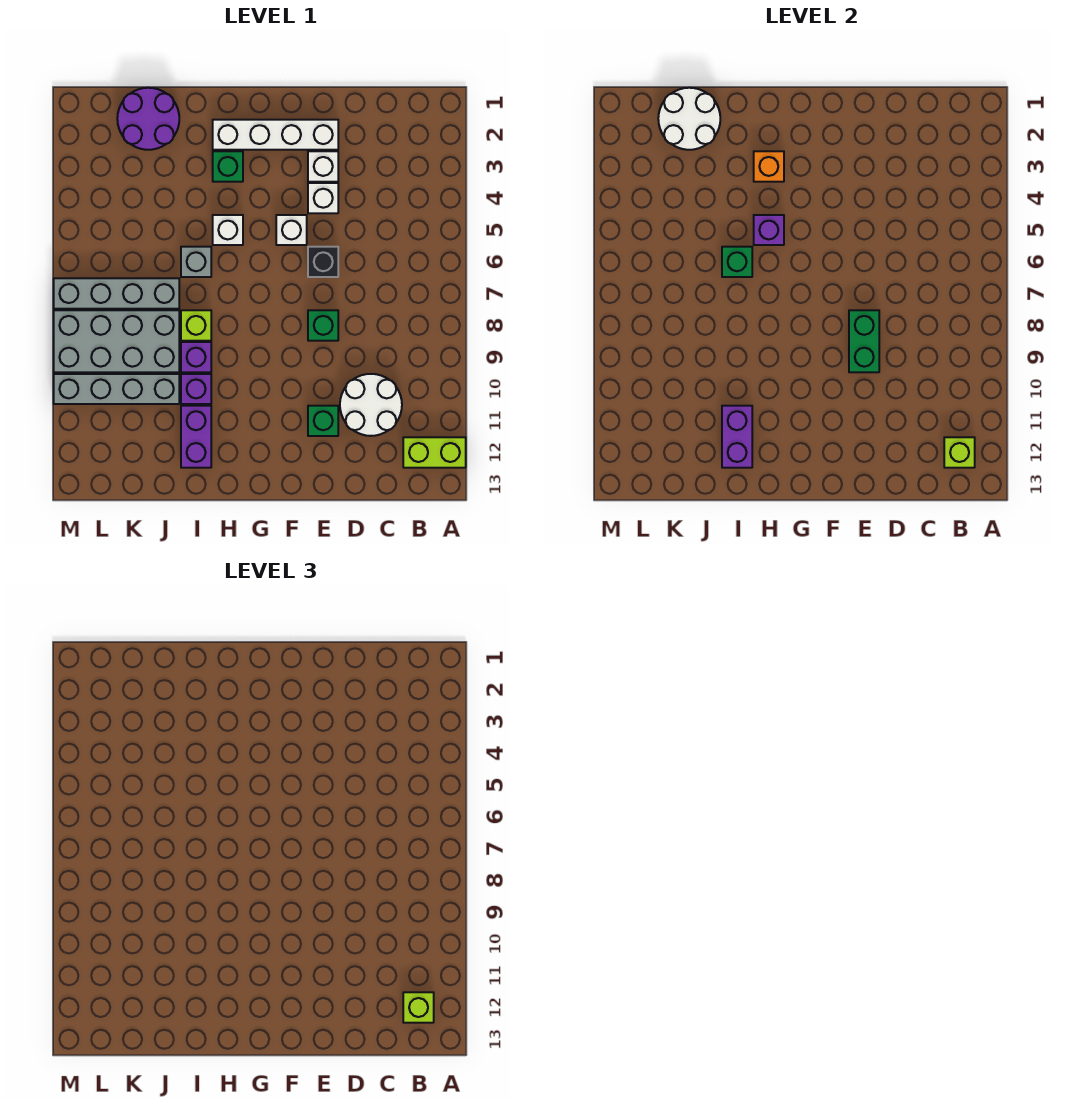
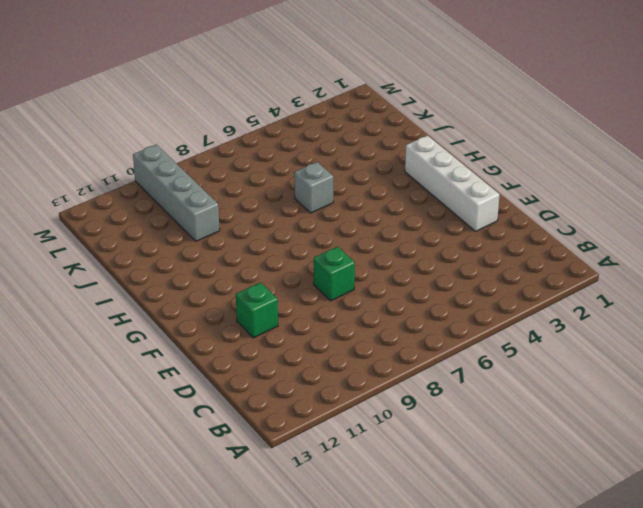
none -> lime 1x2 brick [403,437,466,468]
none -> white 2x2 round brick [340,374,402,436]
none -> white 1x1 brick [308,151,338,182]

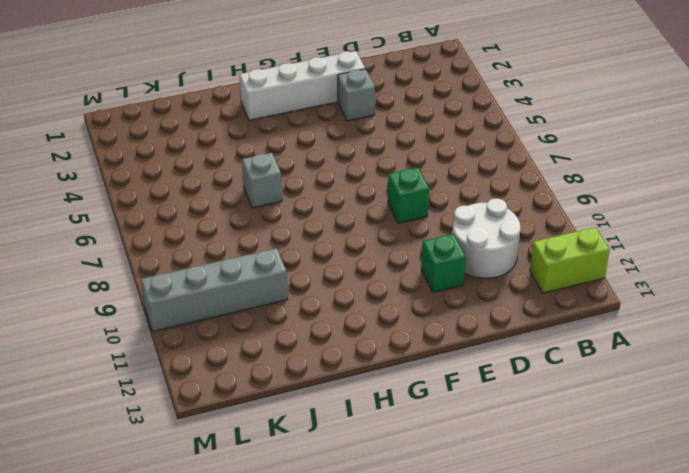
grey 1x1 brick [338,69,375,121] -> white 1x1 brick [308,151,338,182]
none -> white 1x1 brick [308,183,338,213]
none -> black 1x1 brick [308,247,338,277]
none -> white 1x1 brick [276,215,307,245]

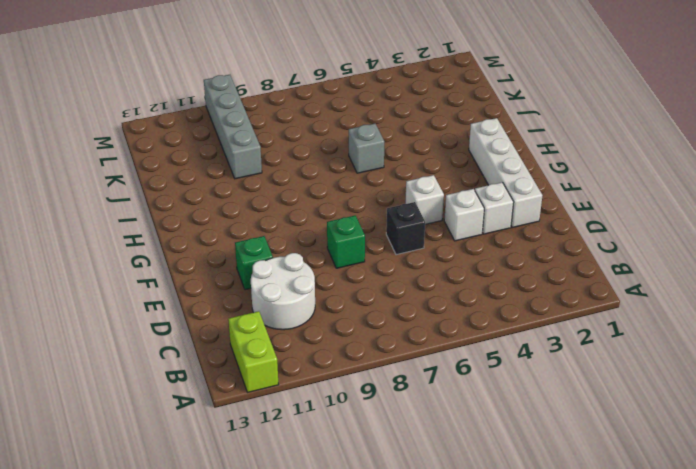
none -> green 1x1 brick [213,151,243,182]
none -> white 1x1 brick [213,215,243,245]
none -> lime 1x1 brick [181,310,211,341]

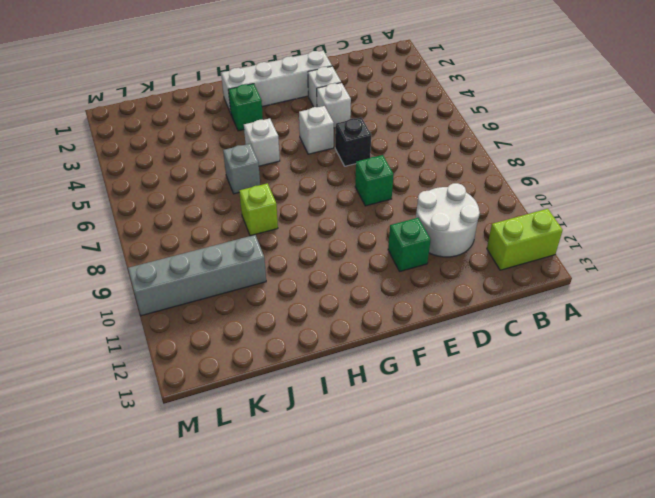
none -> purple 1x1 brick [181,342,211,372]
none -> purple 1x1 brick [181,374,211,404]
none -> purple 1x2 brick [181,406,211,468]

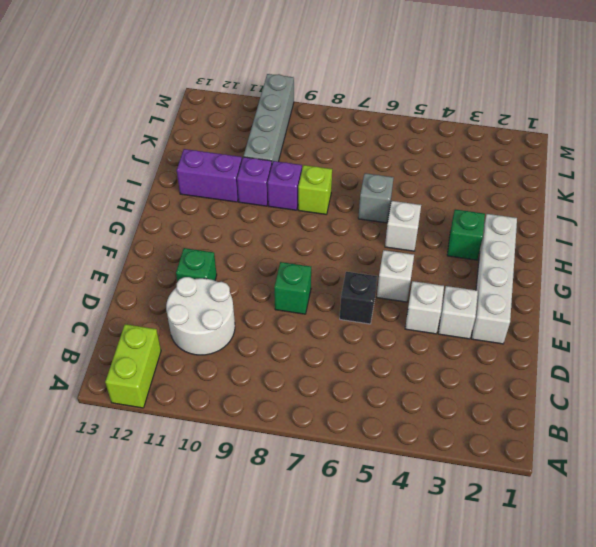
none -> purple 2x2 round brick [117,88,179,150]
none -> grey 1x4 brick [54,278,179,309]
none -> grey 2x4 brick [54,310,179,372]

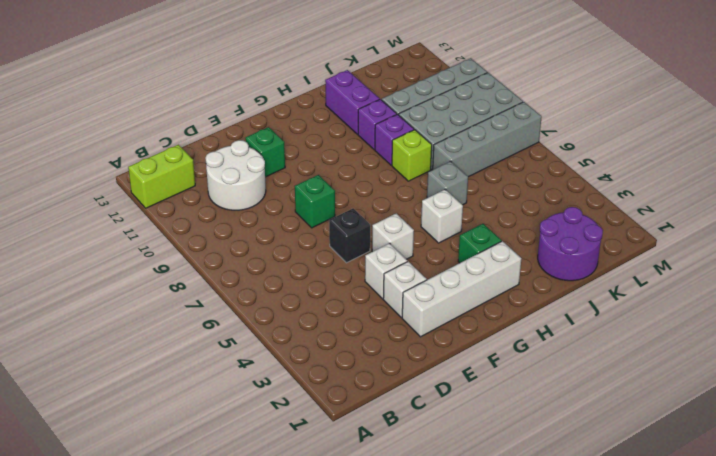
none -> lime 1x1 brick [944,437,975,468]
none -> green 1x2 brick [849,310,879,372]
none -> orange 1x1 brick [754,151,784,182]

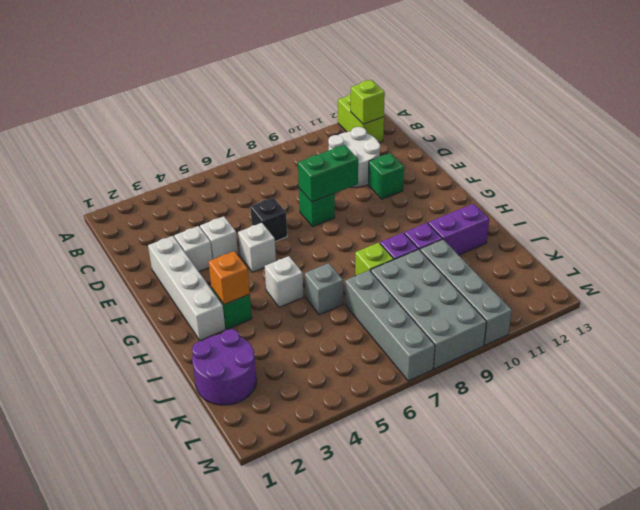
none -> purple 1x1 brick [754,215,784,245]
none -> green 1x1 brick [722,247,752,277]
none -> purple 1x2 brick [722,406,752,468]

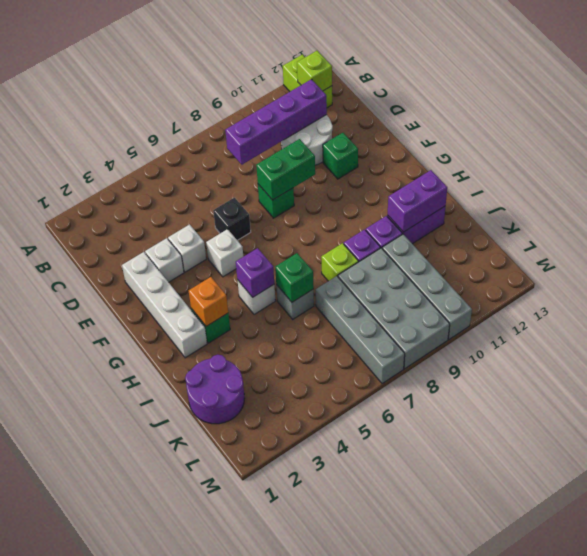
purple 1x4 brick [225,79,327,164] -> none
none -> white 2x2 round brick [658,88,720,150]
none -> lime 1x1 brick [403,992,434,1023]

